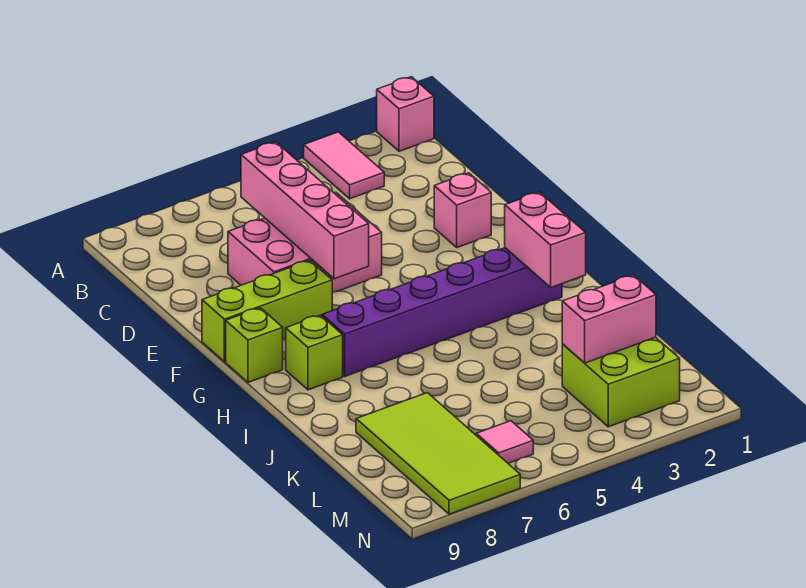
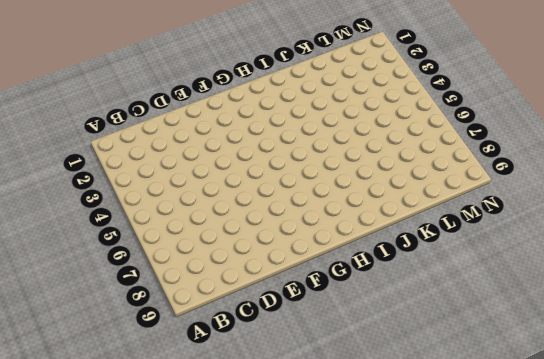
none -> pink 1x1 brick [377,77,434,151]
none -> pink 1x2 tile [304,132,384,199]
none -> pink 2x3 brick [228,192,382,293]

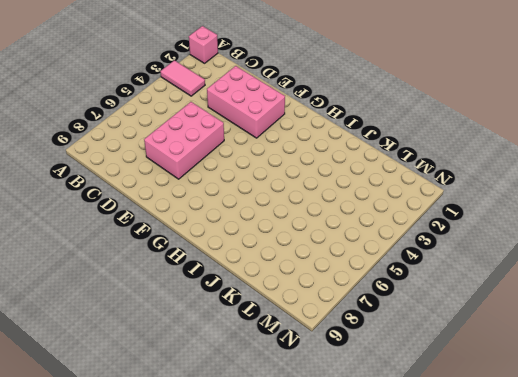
pink 2x3 brick [207,66,285,138] -> pink 1x1 brick [434,173,491,247]
none -> lime 1x3 brick [202,260,332,362]
none -> lime 1x1 brick [226,308,283,382]
none -> purple 1x6 brick [322,248,562,376]

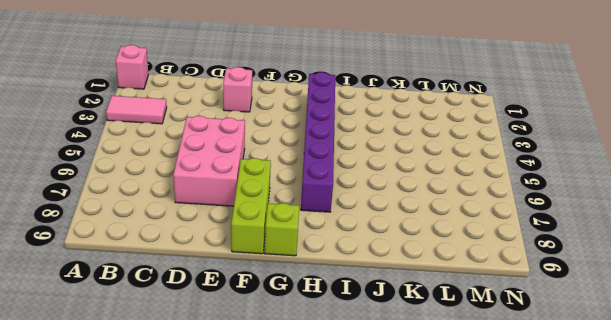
none -> lime 1x1 brick [286,315,343,390]
none -> lime 2x4 tile [356,393,520,514]
none -> lime 2x2 brick [562,337,680,427]

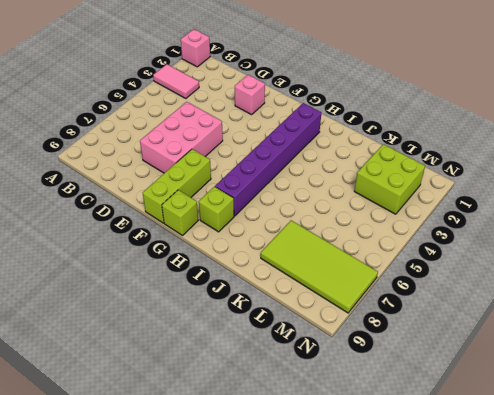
none -> pink 1x1 tile [476,421,533,463]
none -> pink 1x4 brick [241,142,369,279]
none -> pink 1x2 brick [505,192,586,287]

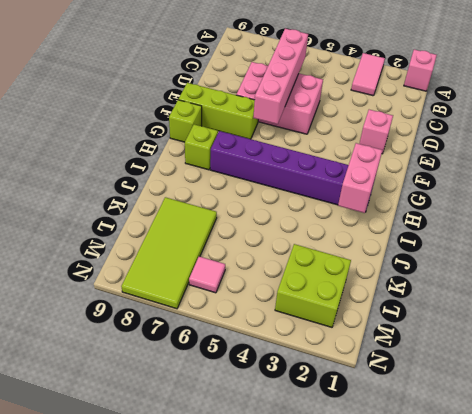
none -> pink 1x2 brick [562,275,656,363]

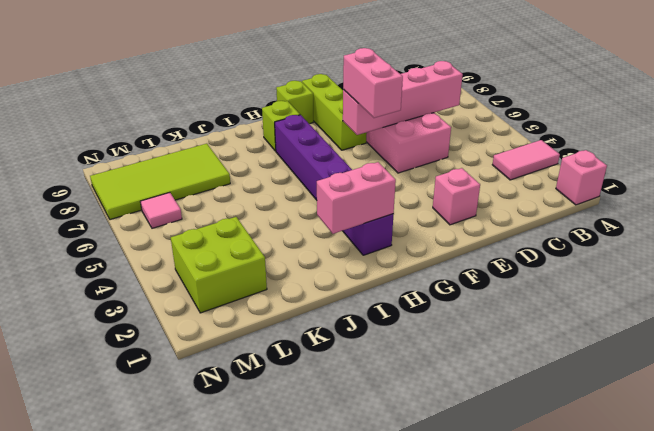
pink 1x2 brick [343,48,403,118] -> pink 1x2 brick moved to [562,275,656,363]

